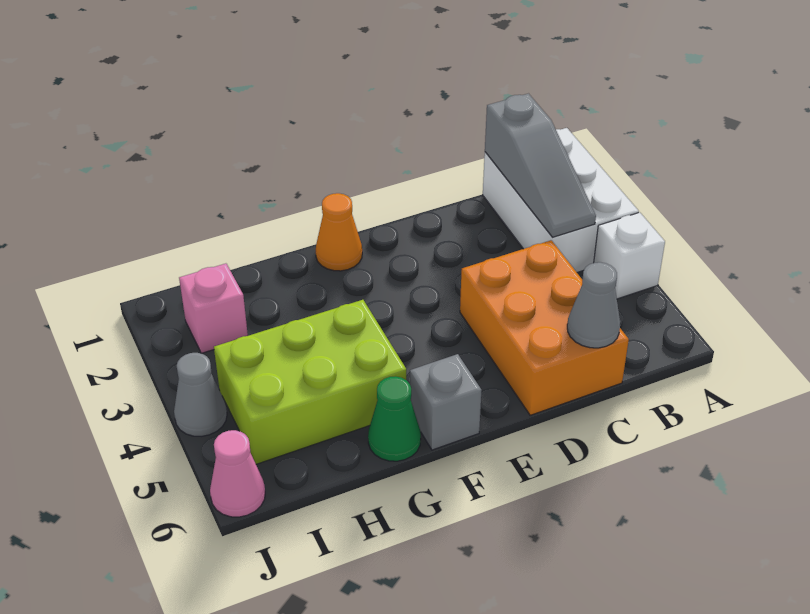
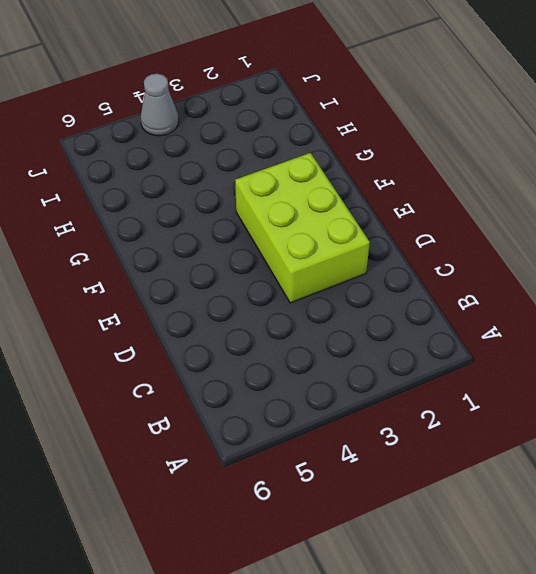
lime 2x3 brick [235,153,370,303] -> lime 2x3 brick moved to [214,300,406,464]
none -> white 2x3 brick [483,128,639,272]
none -> white 1x1 brick [594,212,665,299]
none -> orange 2x3 brick [460,240,629,415]

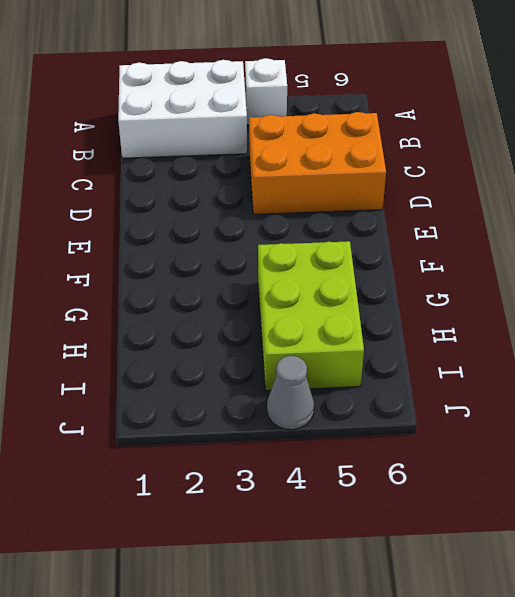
none -> orange 1x1 cone [316,193,362,271]
none -> grey 1x1 brick [410,354,482,450]
none -> green 1x1 cone [368,376,421,461]

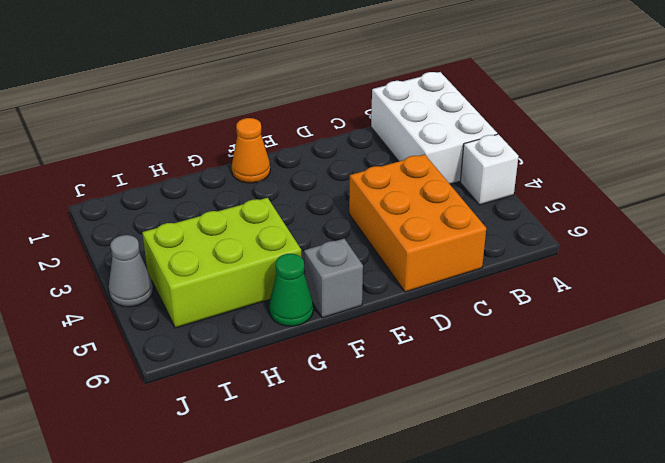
none -> pink 1x1 brick [179,264,248,353]
none -> pink 1x1 cone [210,430,265,517]
none -> grey 1x3 slope [485,94,596,237]

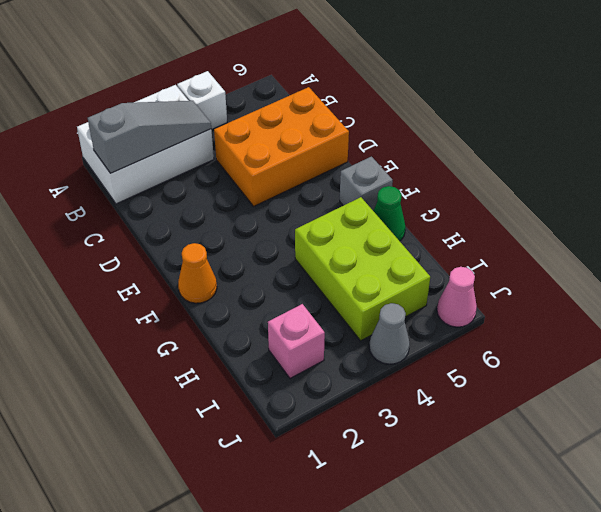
none -> grey 1x1 cone [567,262,620,348]

